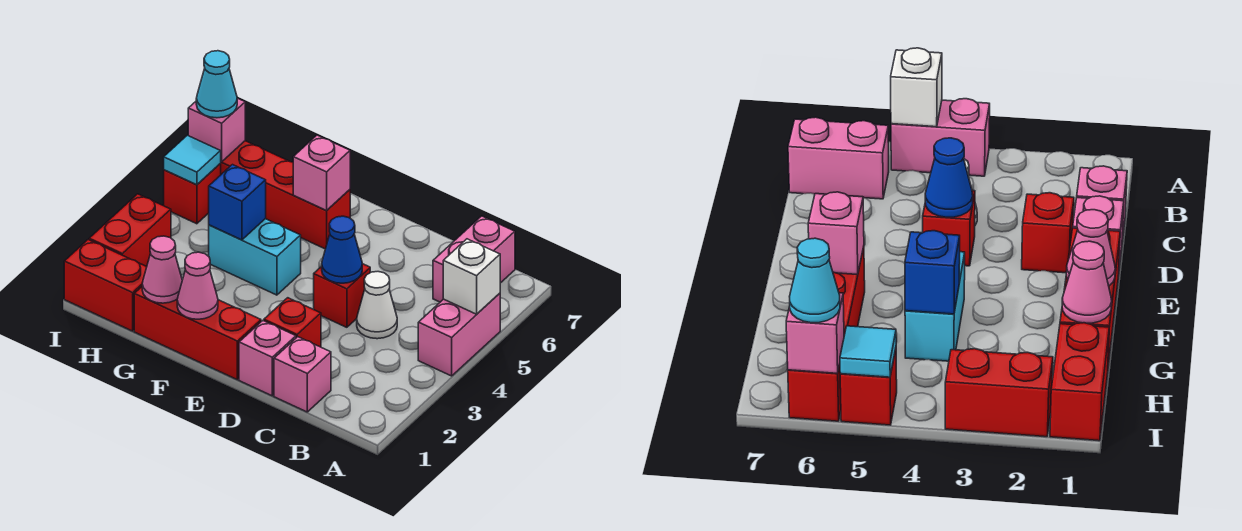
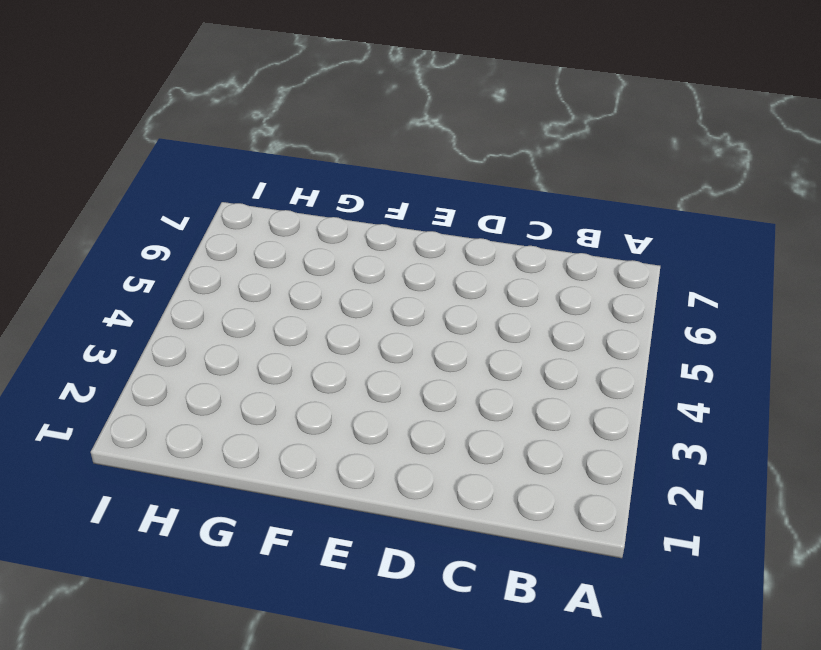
none -> pink 1x2 brick [418,293,500,376]
none -> pink 1x2 brick [433,216,515,302]
none -> pink 1x1 brick [274,337,331,412]

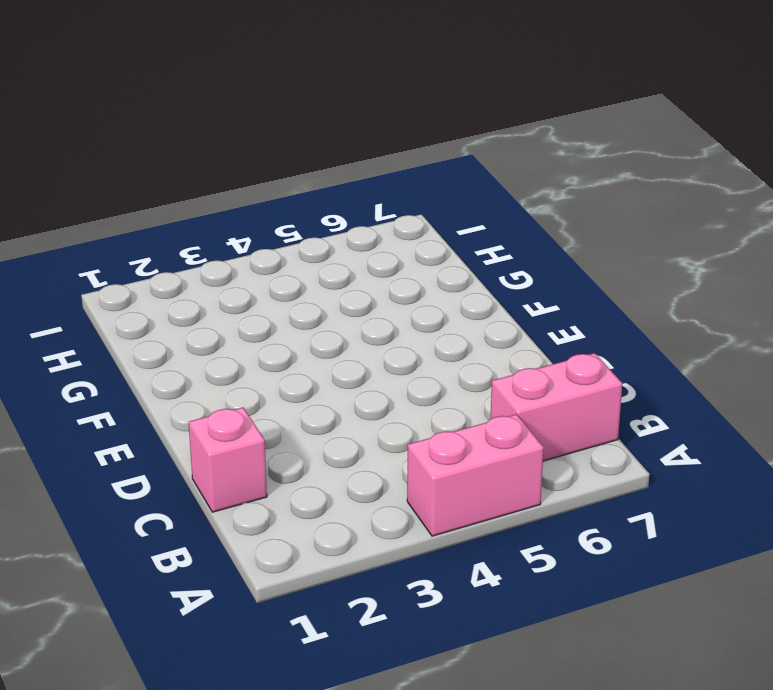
none -> white 1x1 cone [357,272,397,339]
none -> pink 1x1 brick [239,321,296,396]
none -> red 1x1 brick [264,298,321,347]

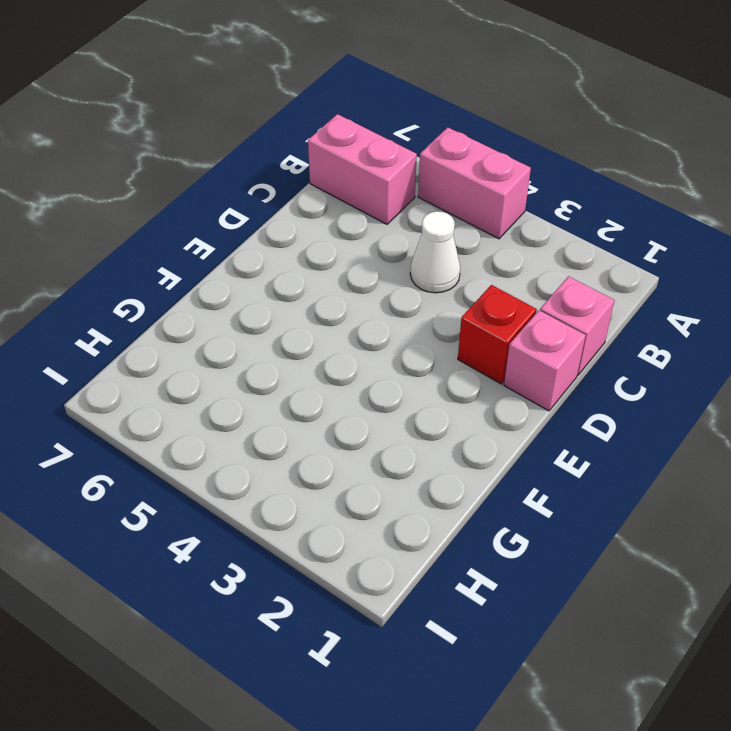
none -> red 1x1 brick [314,264,370,327]
none -> red 1x3 brick [134,287,261,380]
none -> cyan 1x2 brick [209,219,301,295]

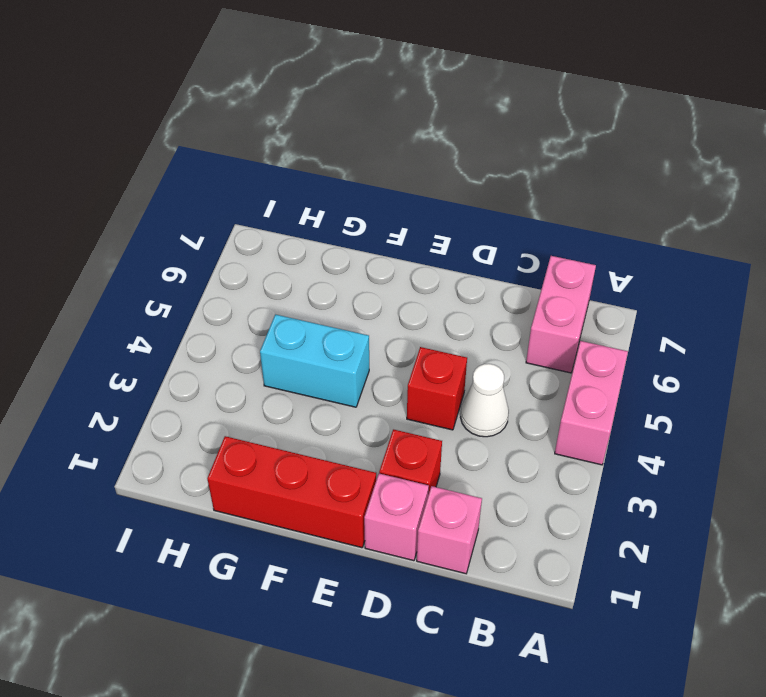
none -> red 1x4 brick [220,141,350,249]
none -> red 1x2 brick [64,240,147,331]
none -> red 1x2 brick [89,194,171,267]

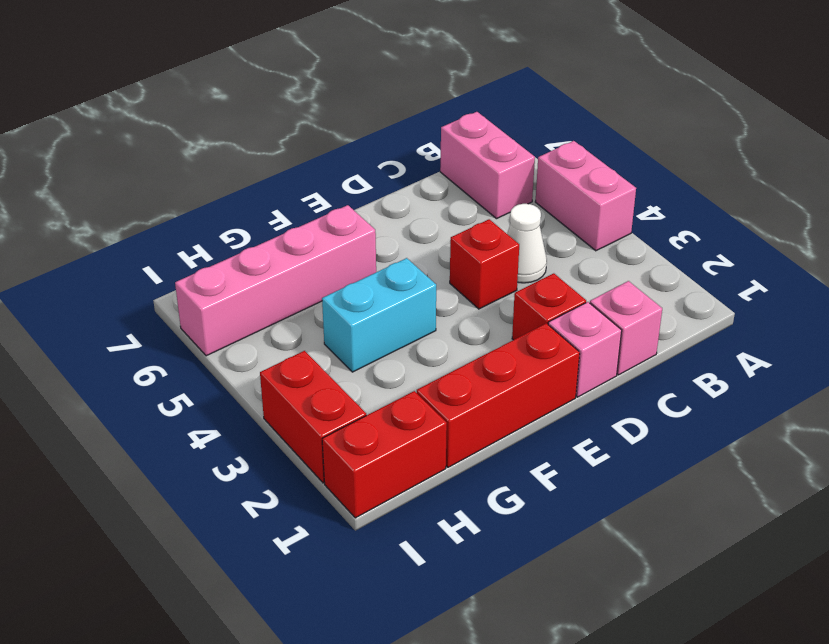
pink 1x4 brick [175,205,376,356] -> red 1x4 brick [220,141,350,249]
none -> red 1x1 brick [164,164,221,224]
none -> white 1x1 brick [443,239,500,314]
none -> blue 1x1 cone [322,216,362,283]

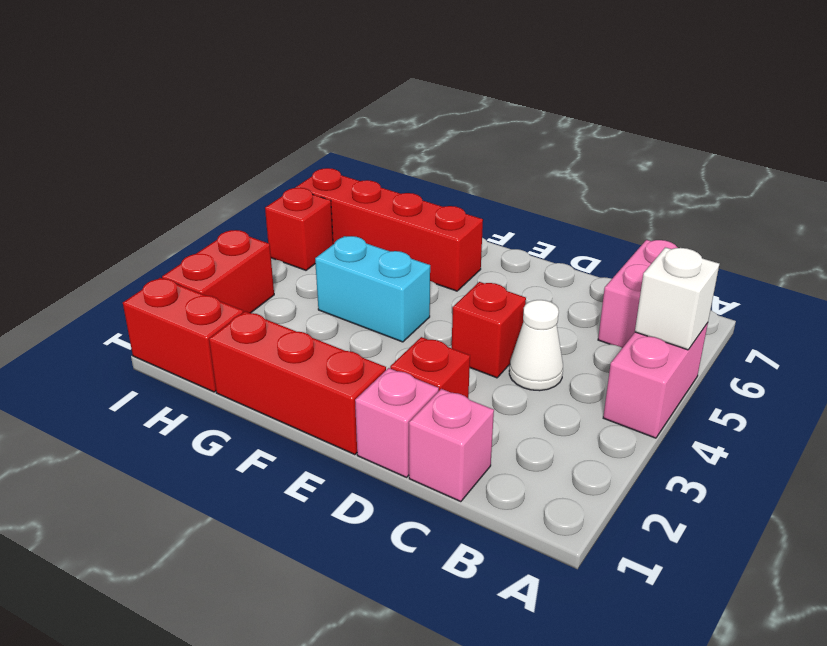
none -> blue 1x1 cone [322,216,362,283]
none -> pink 1x1 cone [177,252,218,319]
none -> pink 1x1 brick [293,135,350,210]

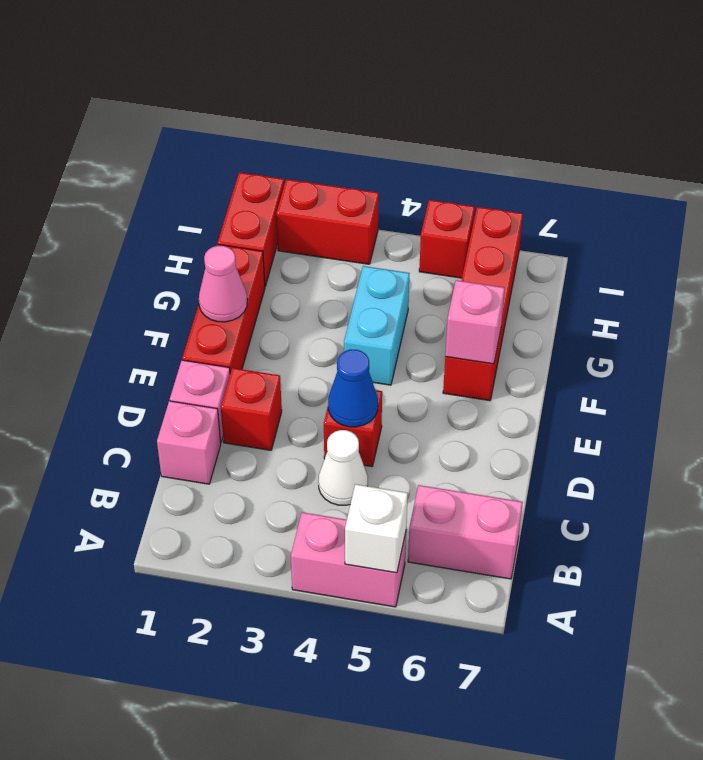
none -> pink 1x1 cone [142,236,182,303]
none -> blue 1x1 brick [209,165,266,240]
none -> cyan 1x1 tile [164,135,221,185]

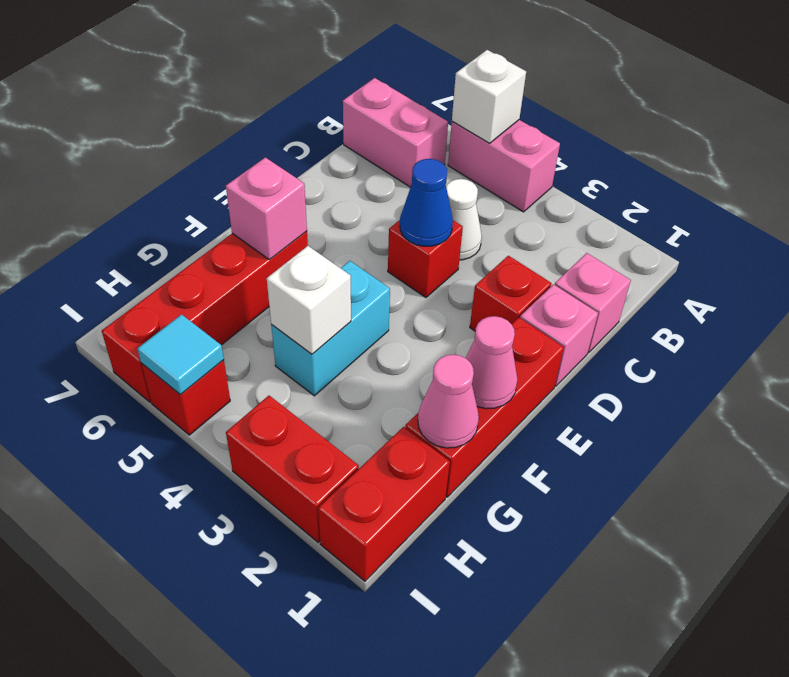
white 1x1 brick [267,246,351,354] -> blue 1x1 brick [209,165,266,240]
none -> pink 1x1 brick [188,98,245,162]
none -> cyan 1x1 cone [196,51,237,118]

